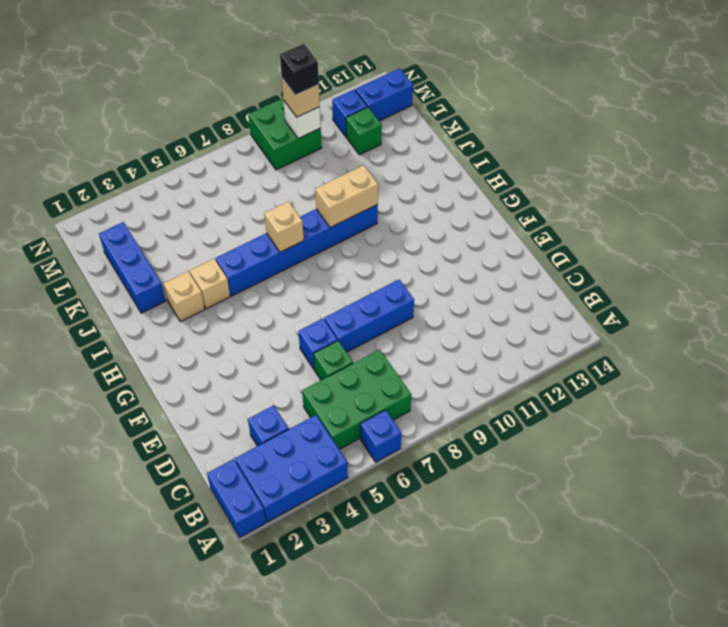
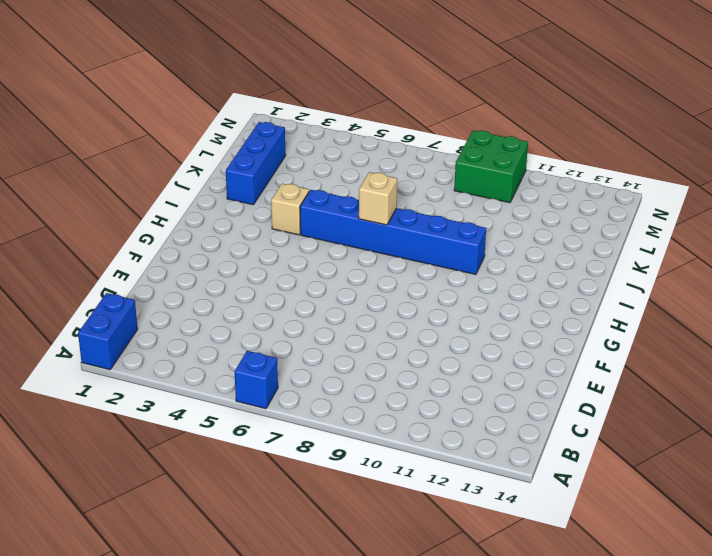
none -> blue 2x3 brick [235,415,348,522]
none -> green 2x3 brick [302,350,411,450]
none -> blue 1x1 brick [248,405,289,446]

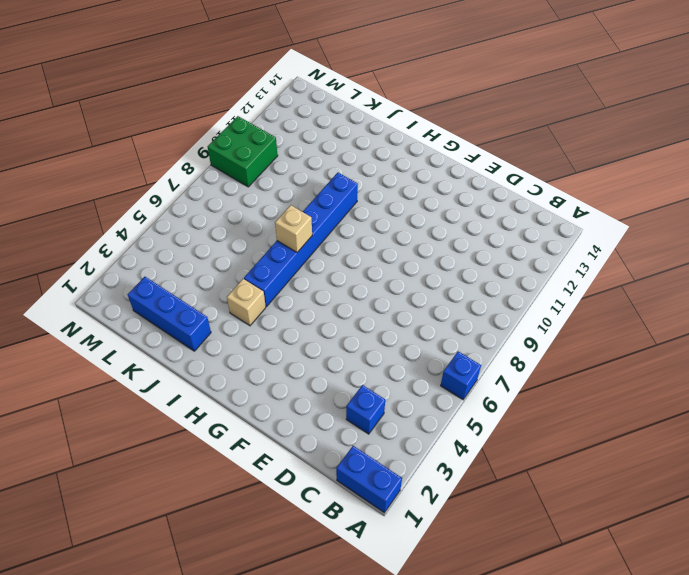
none -> blue 2x3 brick [235,415,348,522]
none -> green 2x3 brick [302,350,411,450]
none -> green 1x1 brick [314,341,353,380]

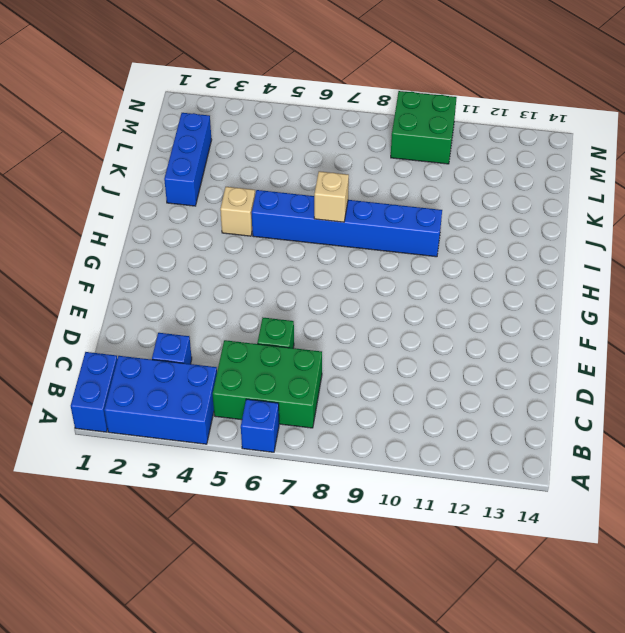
none -> blue 1x1 brick [298,319,338,369]
none -> blue 1x3 brick [324,280,414,352]
none -> tan 1x1 brick [164,272,205,322]

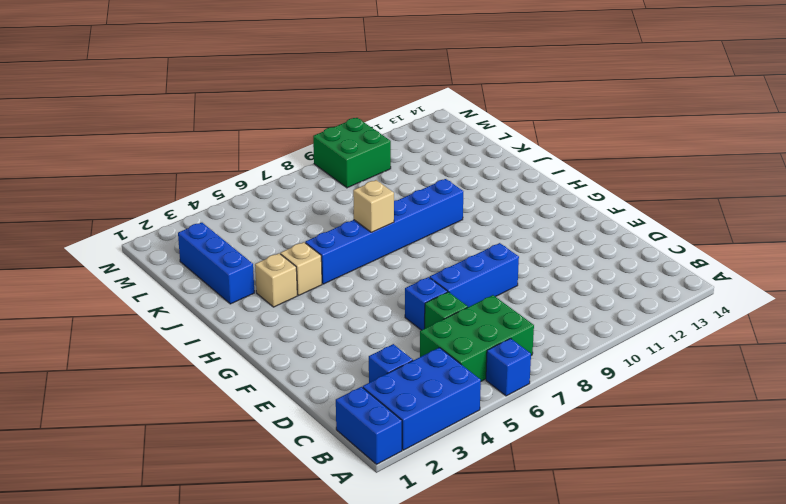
none -> green 1x1 brick [346,107,382,155]
none -> blue 1x1 brick [332,90,367,137]
none -> blue 1x2 brick [355,68,413,121]

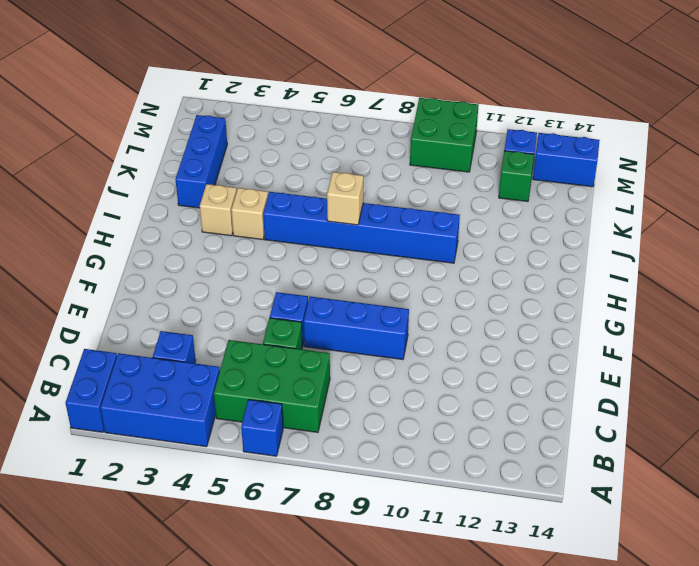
none -> tan 1x2 brick [315,165,378,227]
none -> white 1x1 brick [284,101,321,138]
none -> tan 1x1 brick [282,78,320,117]

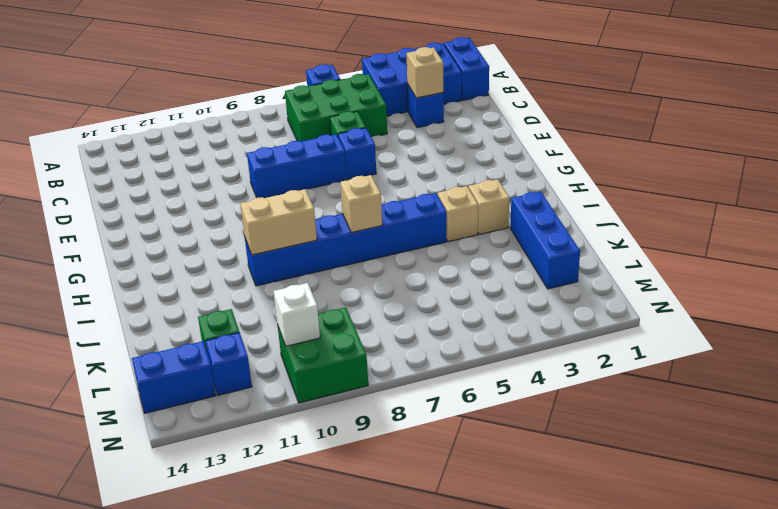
tan 1x1 brick [407,47,443,98] -> tan 1x1 brick moved to [282,78,320,117]
none -> black 1x1 brick [280,44,319,95]

